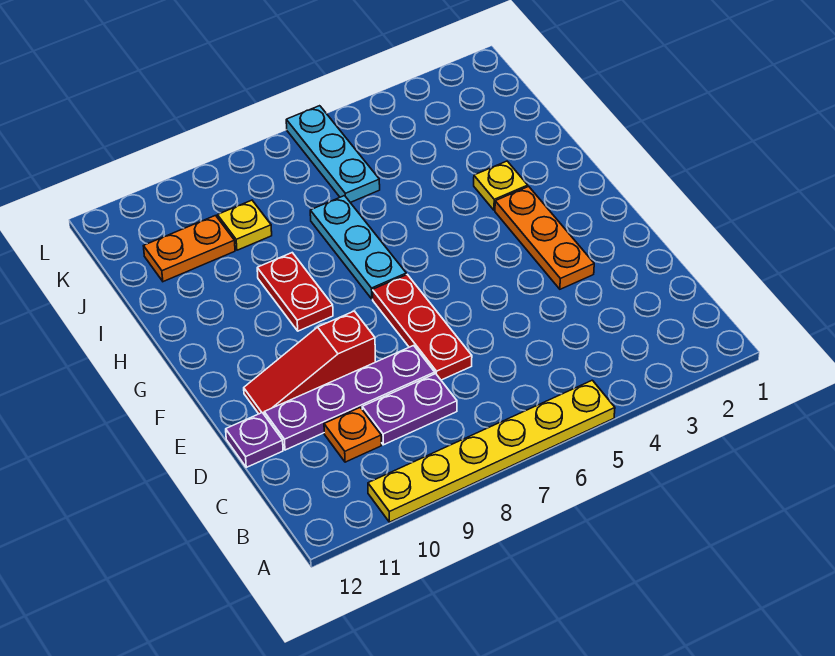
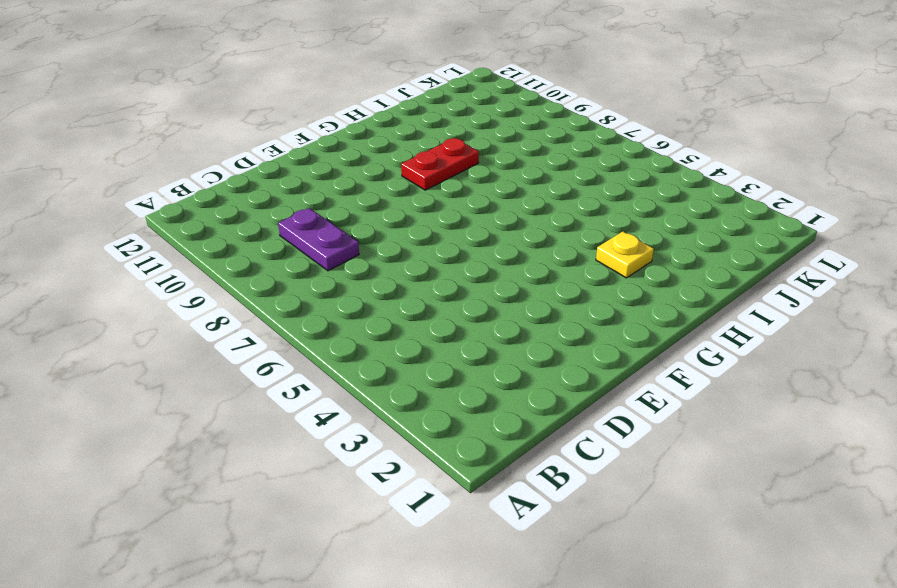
none -> yellow 1x6 plate [368,380,615,522]
none -> orange 1x1 plate [324,407,381,462]
none -> red 1x3 plate [373,275,472,380]

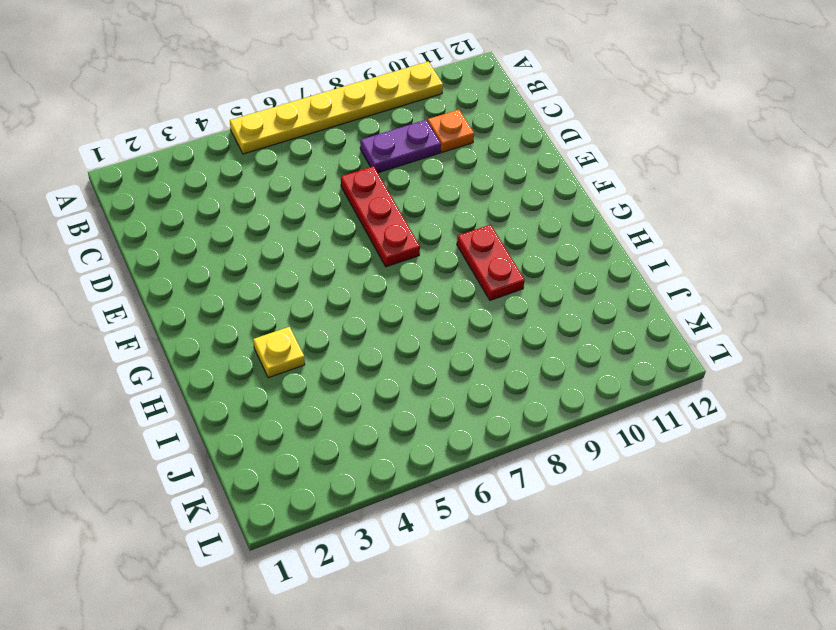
none -> purple 1x4 plate [264,345,435,450]
none -> purple 1x1 plate [226,413,283,467]
none -> orange 1x3 plate [495,186,594,289]

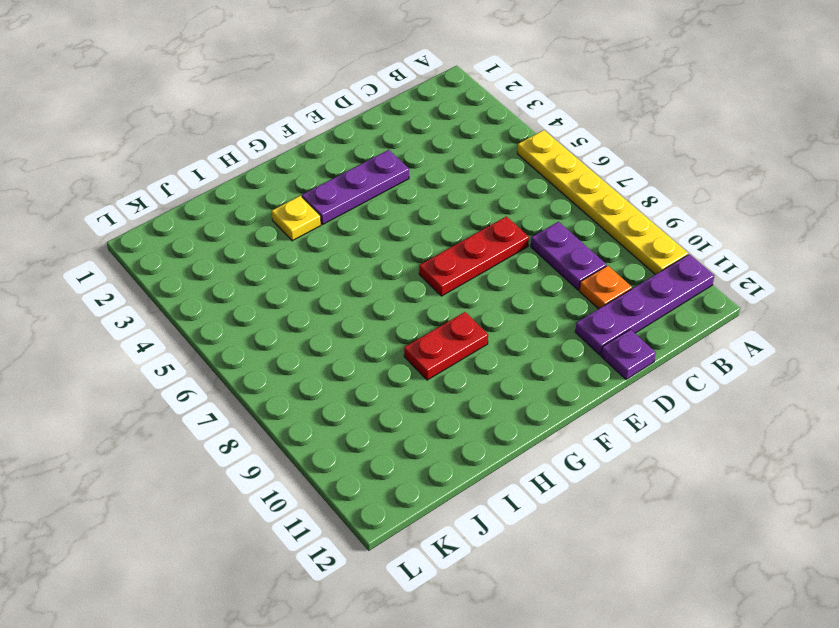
purple 1x4 plate [575,254,714,355] -> purple 1x4 plate turned to [264,345,435,450]
purple 1x3 plate [302,150,409,224] -> orange 1x3 plate [495,186,594,289]
none -> red 1x3 slope [244,311,375,414]
none -> cyan 1x3 plate [310,196,406,299]
none -> cyan 1x3 plate [286,106,380,203]

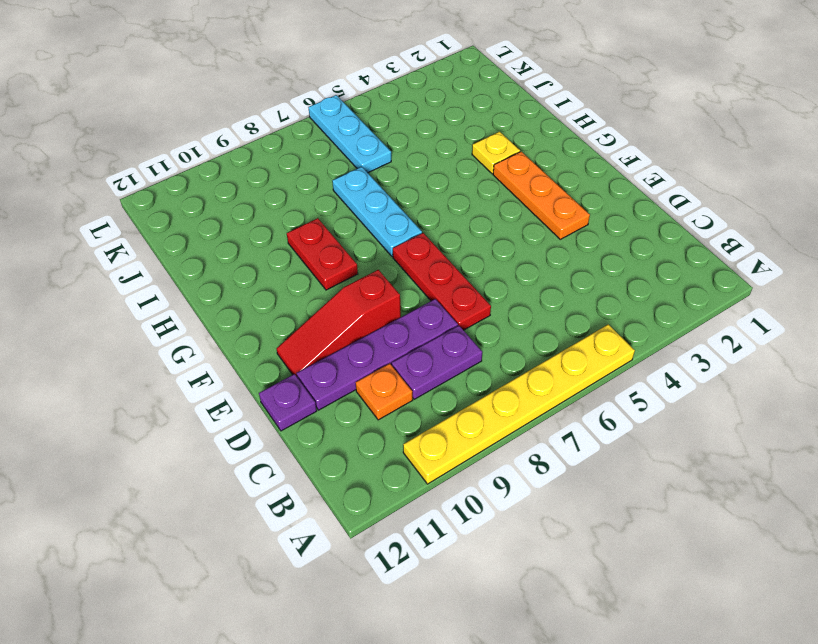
none -> yellow 1x1 plate [217,200,272,250]
none -> orange 1x2 plate [144,216,235,282]

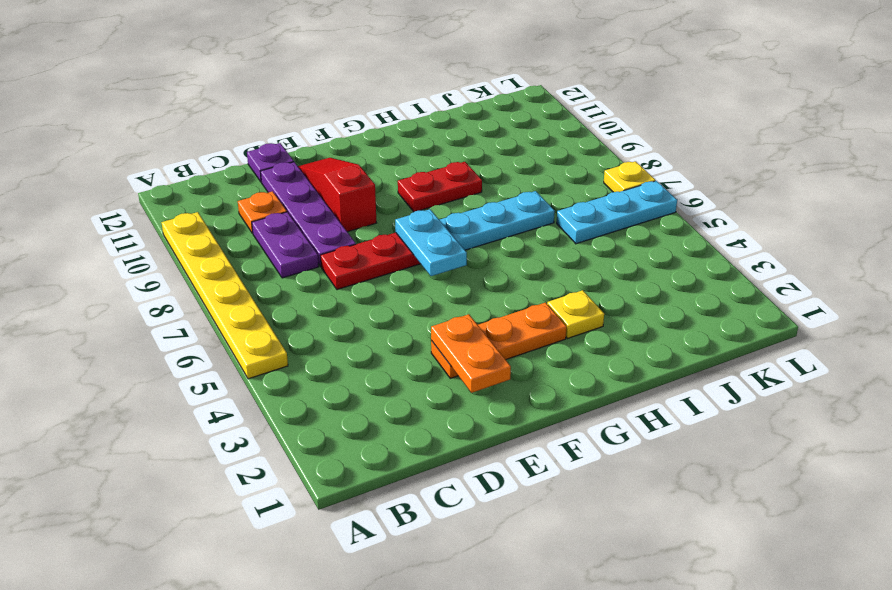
orange 1x2 plate [431,314,511,393] -> orange 1x2 plate moved to [144,216,235,282]
cyan 1x2 plate [395,209,467,276] -> none
yellow 1x1 plate [604,161,655,192] -> yellow 1x1 plate moved to [217,200,272,250]

